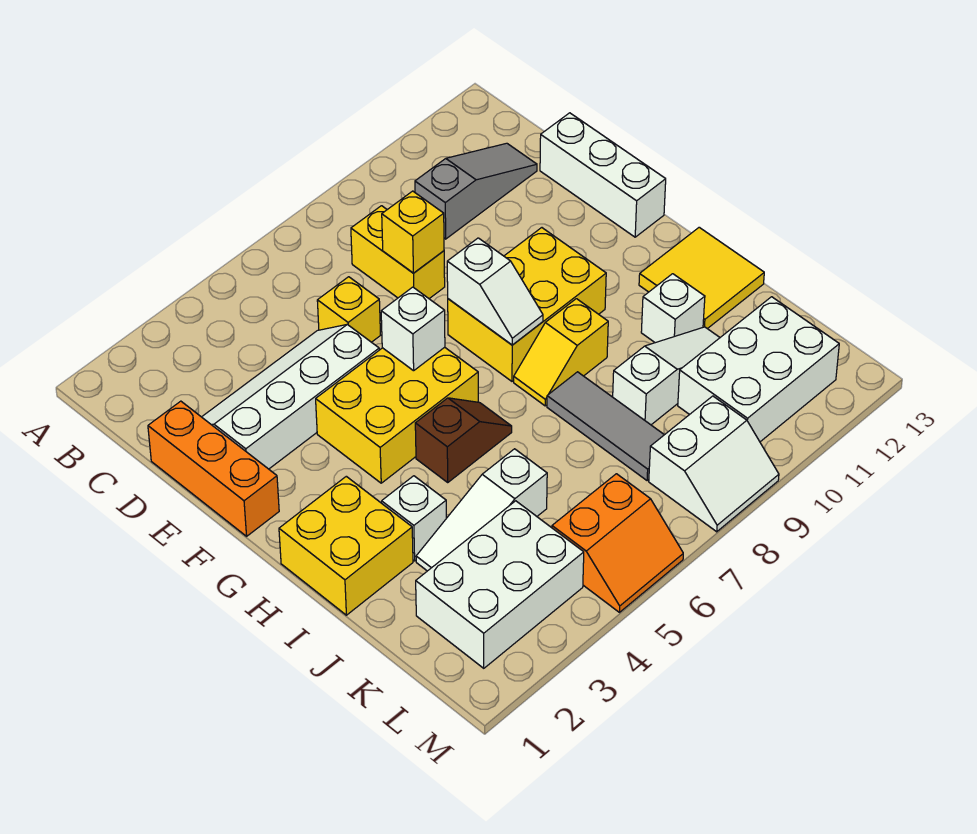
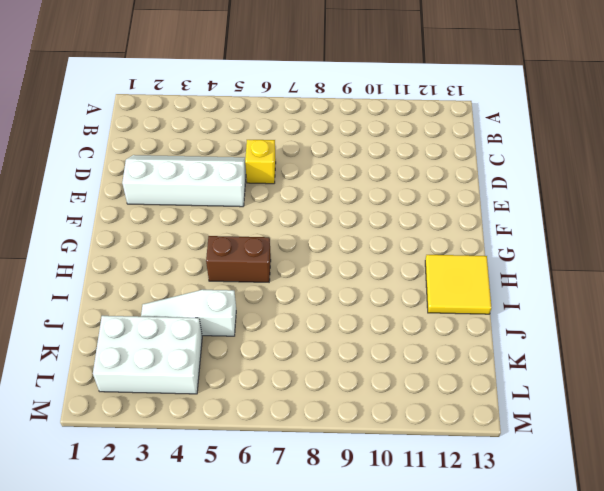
brown 1x2 brick [206,236,271,282] -> brown 1x2 slope [415,398,512,482]
none -> yellow 1x2 brick [351,206,445,299]
none -> grey 1x3 slope [415,143,537,239]
none -> orange 1x3 brick [148,401,279,536]

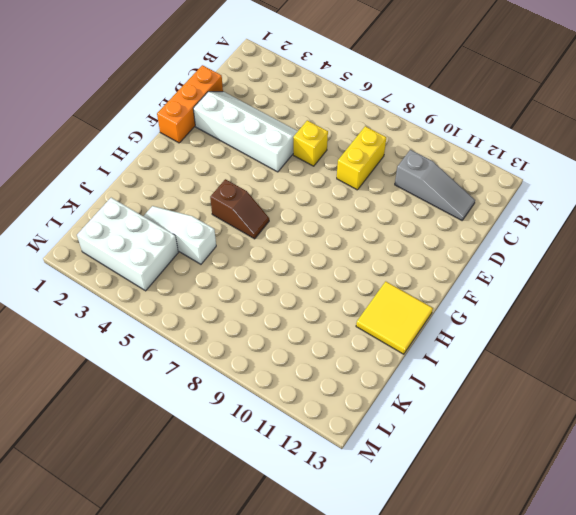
none -> white 1x3 brick [540,113,666,237]
none -> yellow 2x3 brick [316,347,478,483]
none -> yellow 2x3 brick [448,228,606,381]

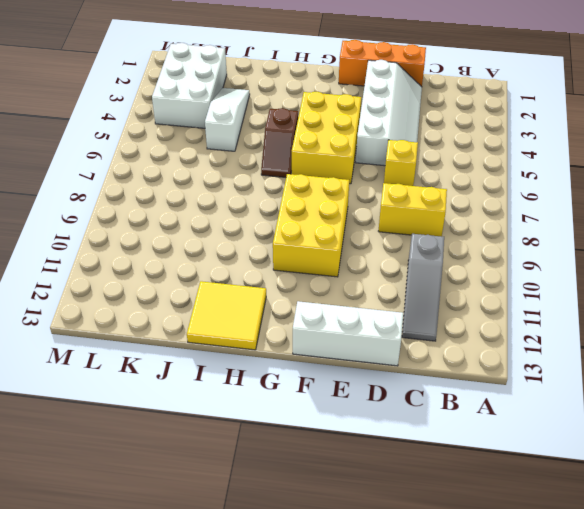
none -> yellow 2x2 brick [279,476,413,615]
none -> yellow 1x2 slope [514,299,608,406]
none -> white 1x1 brick [382,476,446,561]

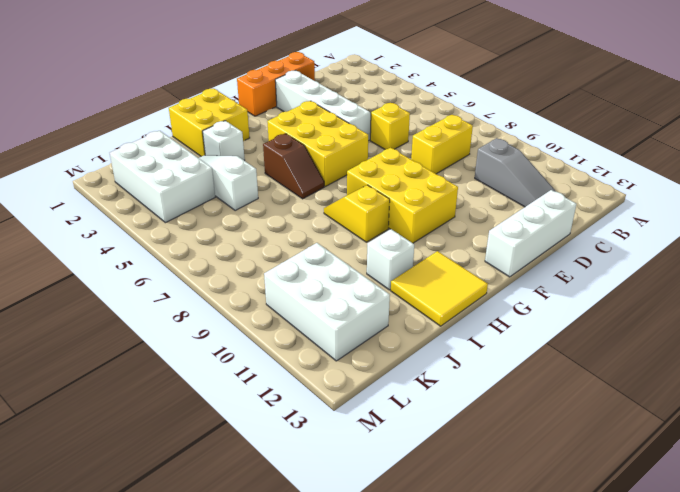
none -> grey 1x3 tile [547,372,664,481]
none -> white 1x3 slope [613,327,720,425]
none -> orange 2x2 slope [552,474,683,612]

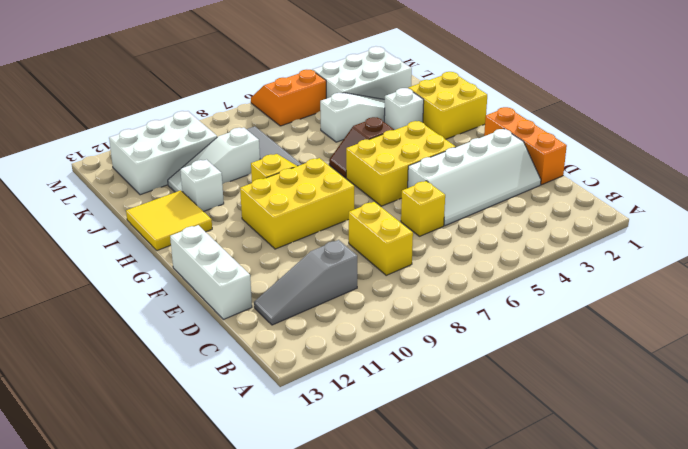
none -> white 2x2 slope [649,396,779,532]
none -> yellow 1x1 brick [382,191,444,273]
none -> white 1x1 brick [381,287,445,371]

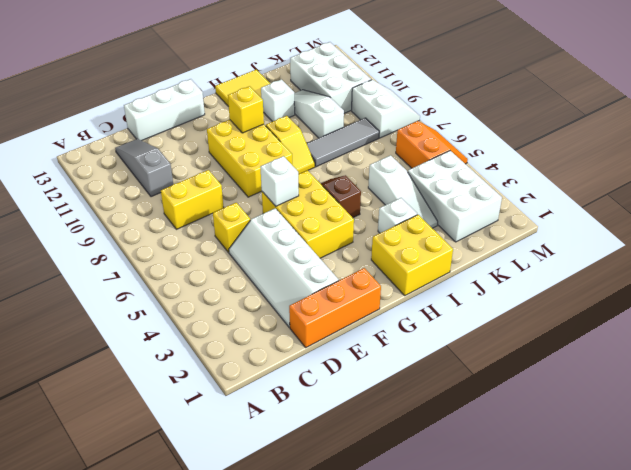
yellow 1x1 brick [228,86,264,133] -> yellow 1x1 brick moved to [382,191,444,273]
none -> white 1x2 slope [447,238,543,345]

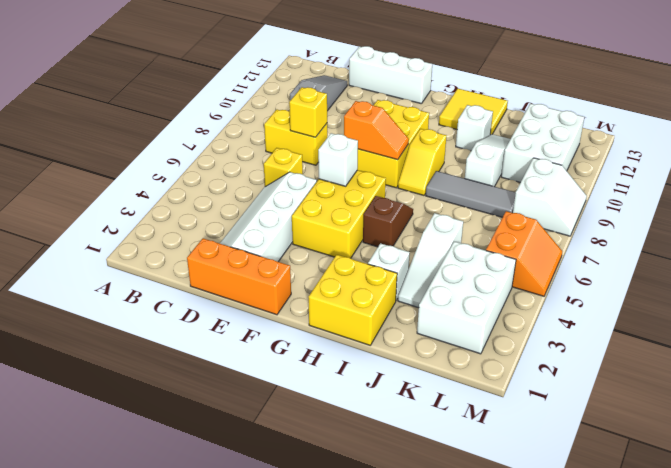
orange 1x2 slope [344,101,409,160] -> white 1x2 slope [447,238,543,345]

